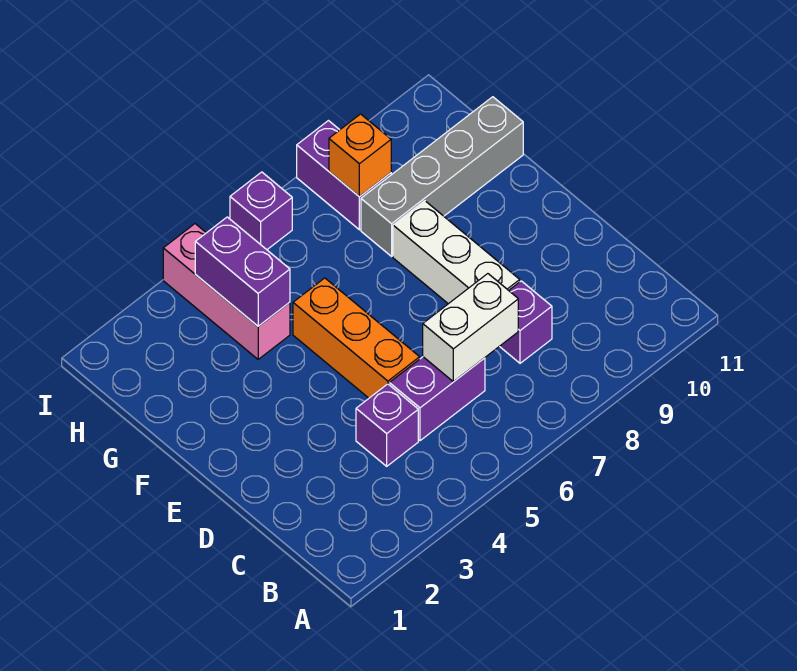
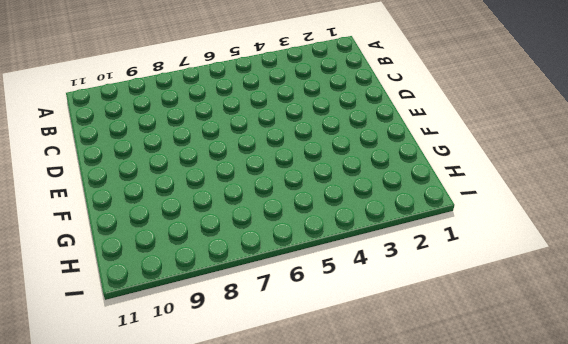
none -> purple 1x1 brick [356,384,418,466]
none -> purple 1x2 brick [389,357,485,441]
none -> purple 1x1 brick [499,281,552,363]

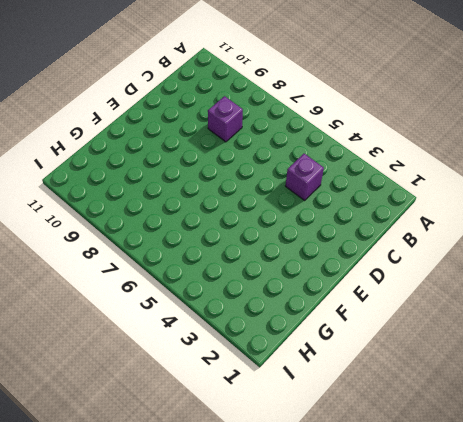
none -> purple 1x2 brick [389,357,485,441]
none -> orange 1x3 brick [293,278,420,398]
none -> white 1x3 brick [393,201,520,304]

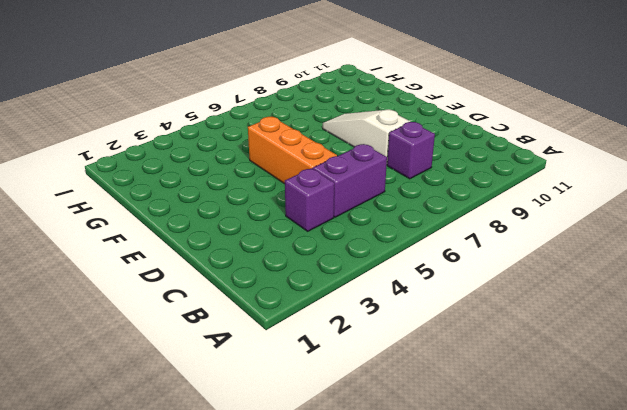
white 1x3 slope [323,110,410,161] -> white 1x3 brick [393,201,520,304]
none -> pink 1x3 brick [163,224,290,359]
none -> grey 1x4 brick [361,97,523,256]
none -> purple 1x2 brick [297,121,391,230]

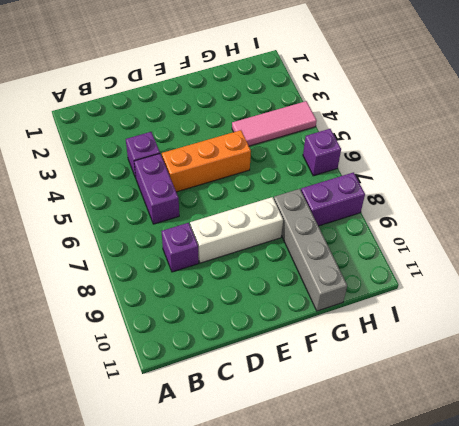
pink 1x3 tile [232,101,317,146] -> pink 1x3 brick [163,224,290,359]
none -> white 1x2 brick [423,274,518,382]
none -> purple 1x2 brick [195,217,290,326]
none -> orange 1x1 brick [329,114,391,197]

